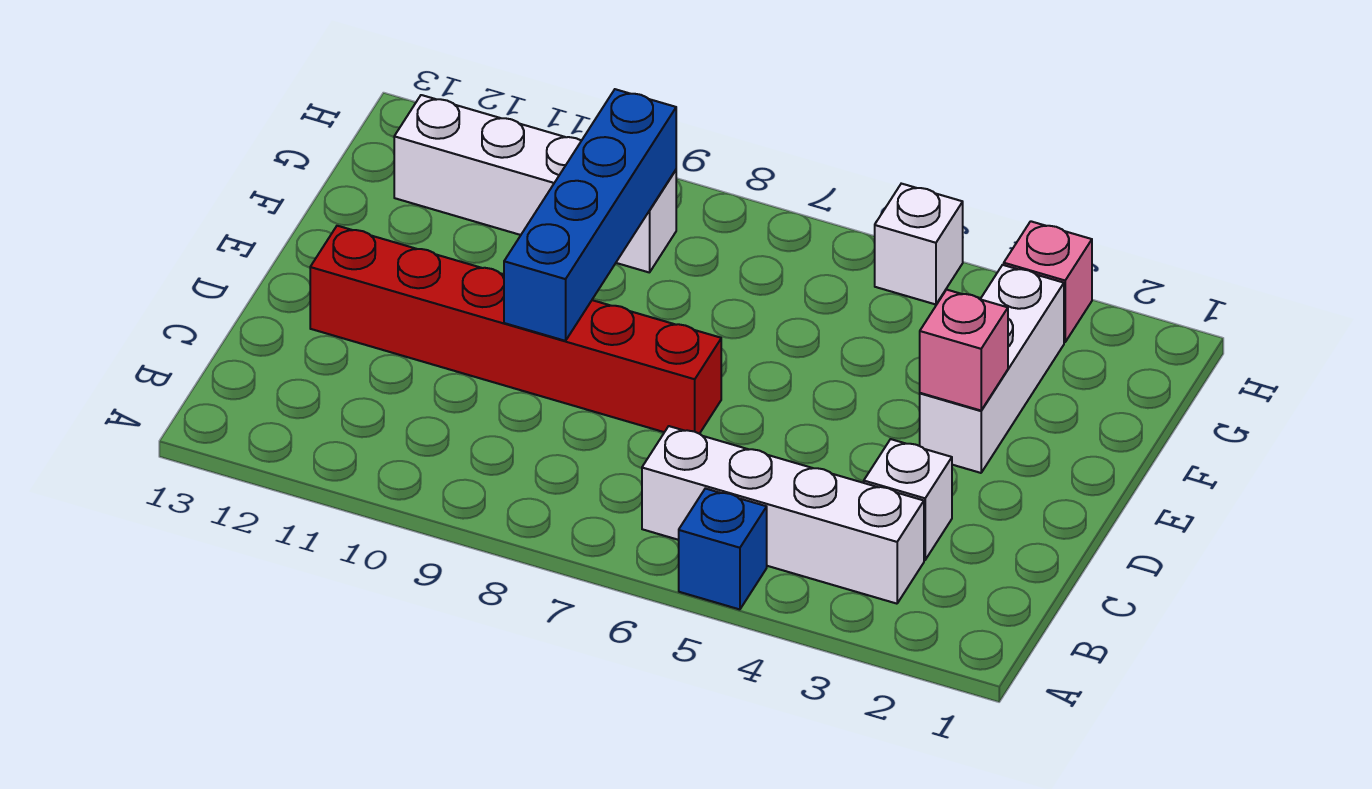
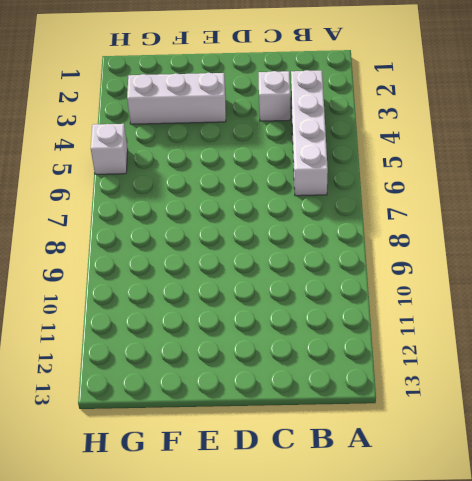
none -> blue 1x1 brick [679,488,767,609]
none -> red 1x6 brick [310,226,721,434]

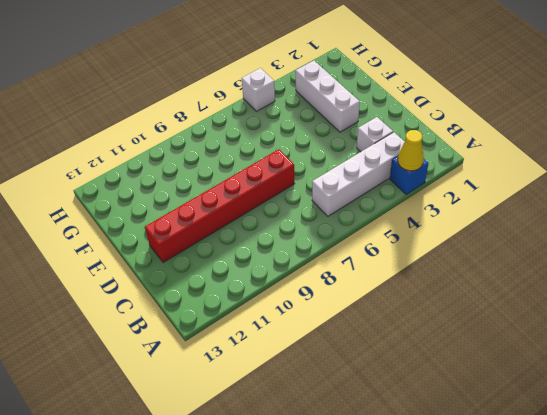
blue 1x1 brick [390,156,428,194] -> blue 1x1 brick moved to [679,488,767,609]
yellow 1x1 cone [398,130,424,171] -> none
none -> white 1x4 brick [394,95,676,273]
none -> pink 1x1 brick [1004,221,1092,342]

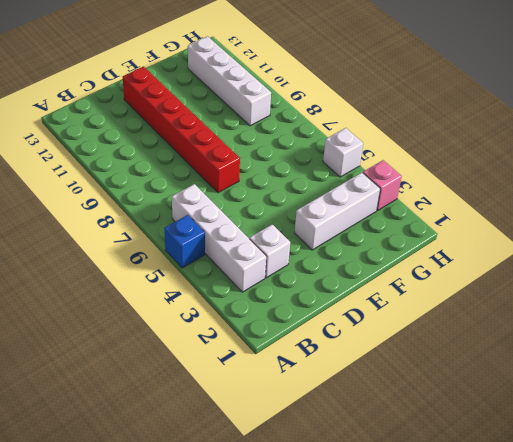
none -> blue 1x4 brick [504,89,676,341]
none -> pink 1x1 brick [920,290,1008,410]

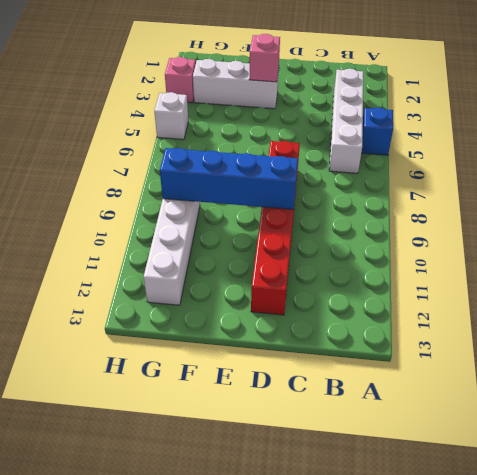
none -> white 1x1 brick [864,439,952,560]

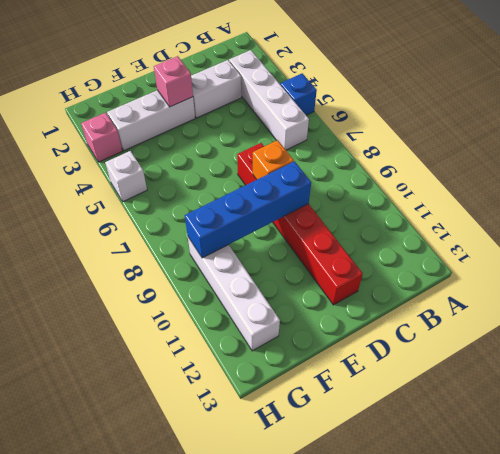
white 1x2 brick [191,60,241,118] -> white 1x1 brick [864,439,952,560]
orange 1x1 brick [253,140,294,180] -> none

